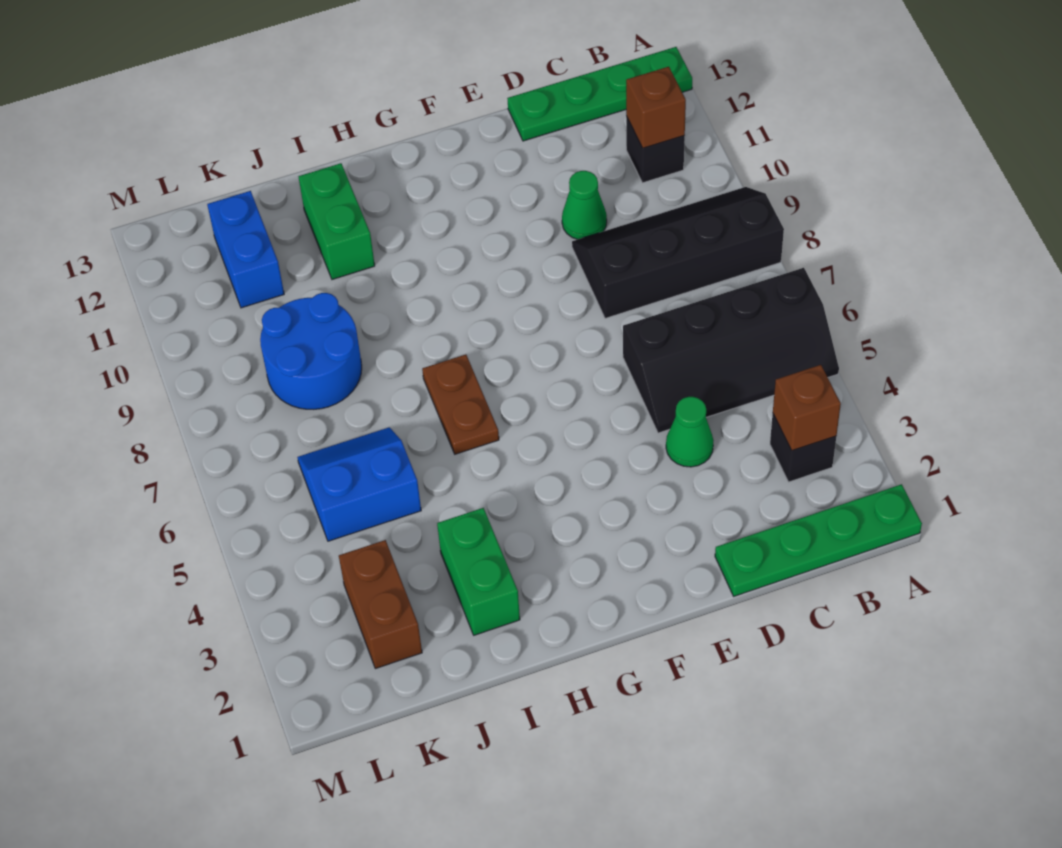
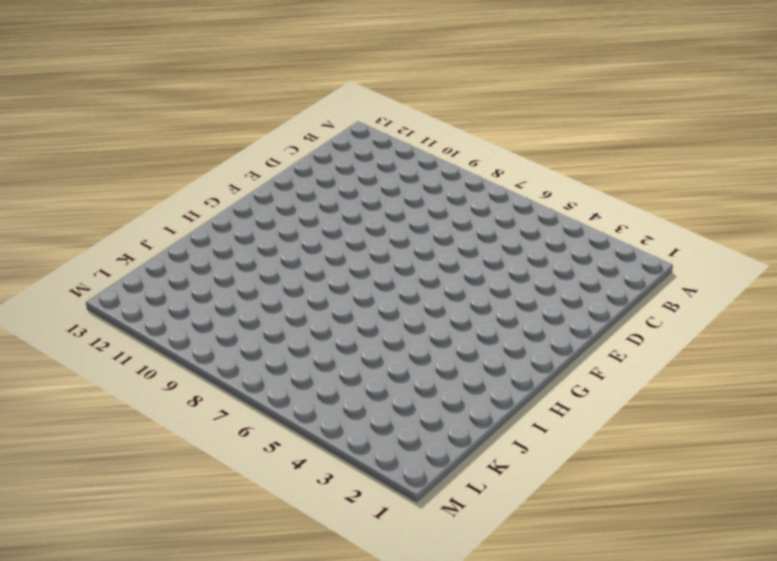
none -> green 1x4 plate [715,484,922,596]
none -> black 2x4 slope [623,268,839,433]
none -> black 2x4 slope [572,187,784,318]

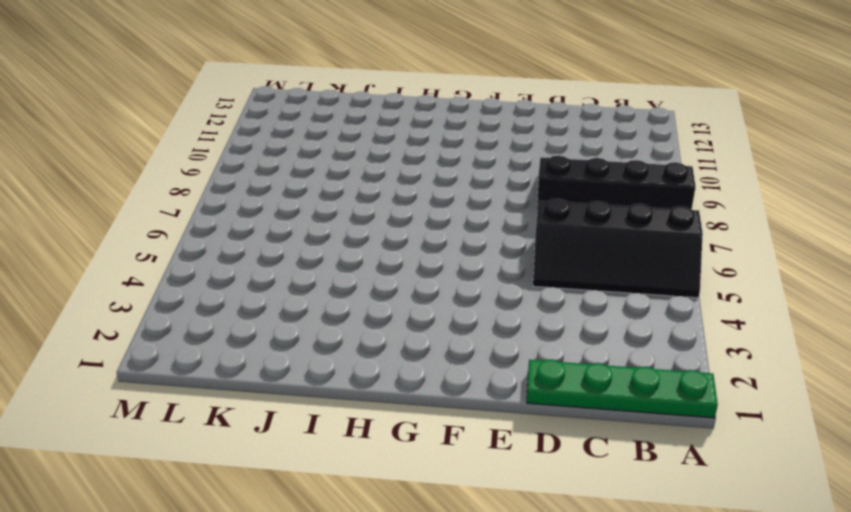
none -> green 1x4 plate [507,47,692,141]
none -> black 1x1 brick [770,414,836,482]
none -> black 1x1 brick [626,116,685,183]

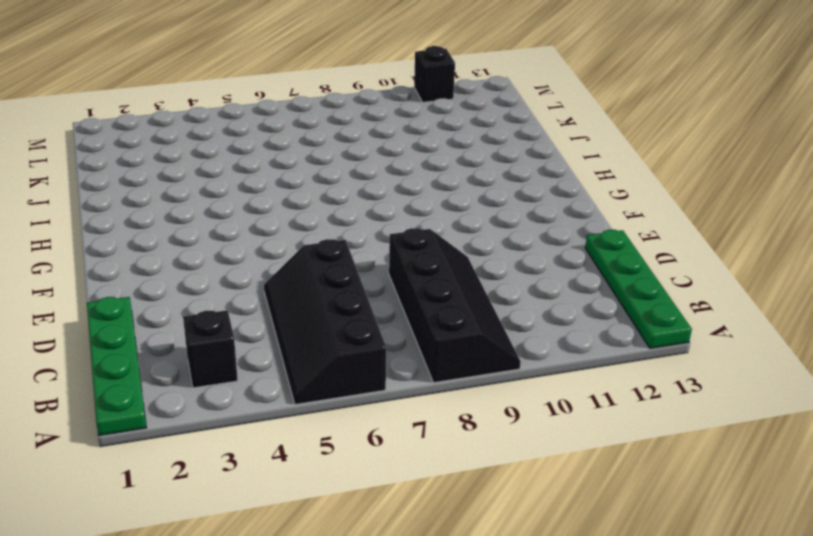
black 1x1 brick [414,46,455,102] -> black 1x1 brick moved to [626,116,685,183]
none -> green 1x1 cone [666,397,714,467]
none -> green 1x1 cone [562,171,607,239]
none -> brown 1x2 plate [422,355,499,454]

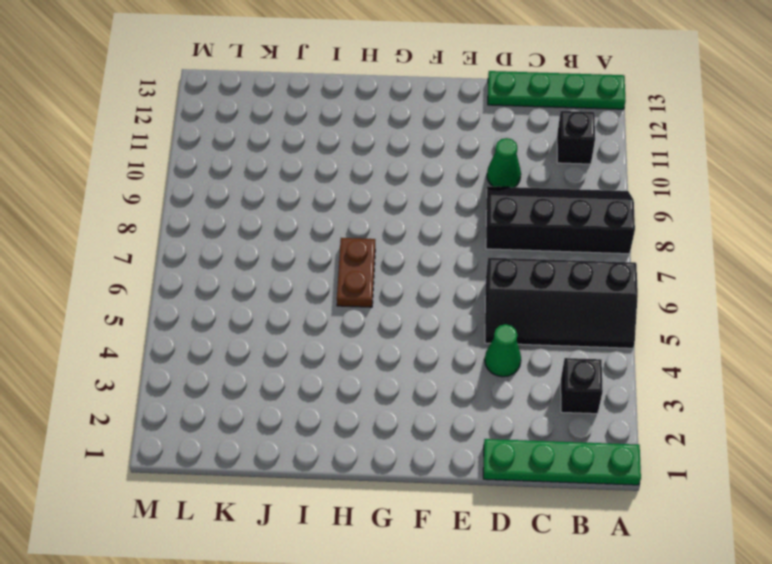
none -> green 1x2 brick [437,508,520,635]
none -> green 1x2 brick [298,163,375,279]
none -> blue 2x2 slope [298,427,421,541]

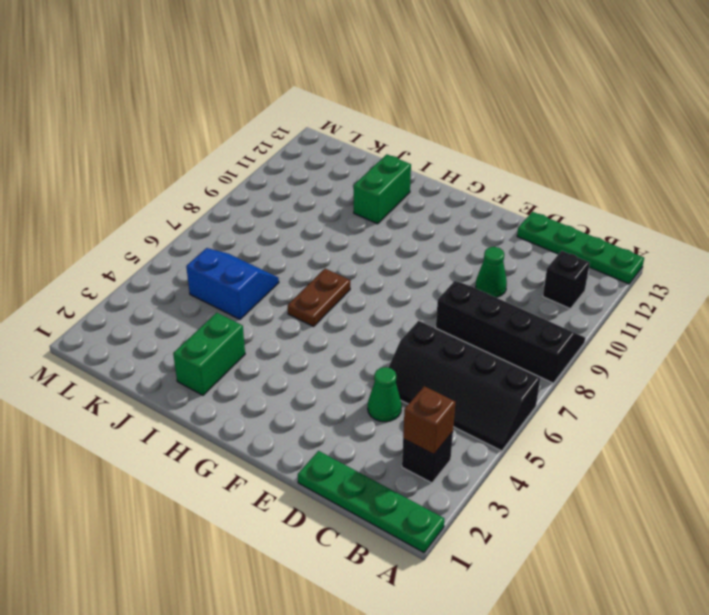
none -> blue 2x2 round brick [260,293,362,409]
none -> brown 1x2 brick [339,540,422,669]
none -> blue 1x2 brick [207,191,284,308]

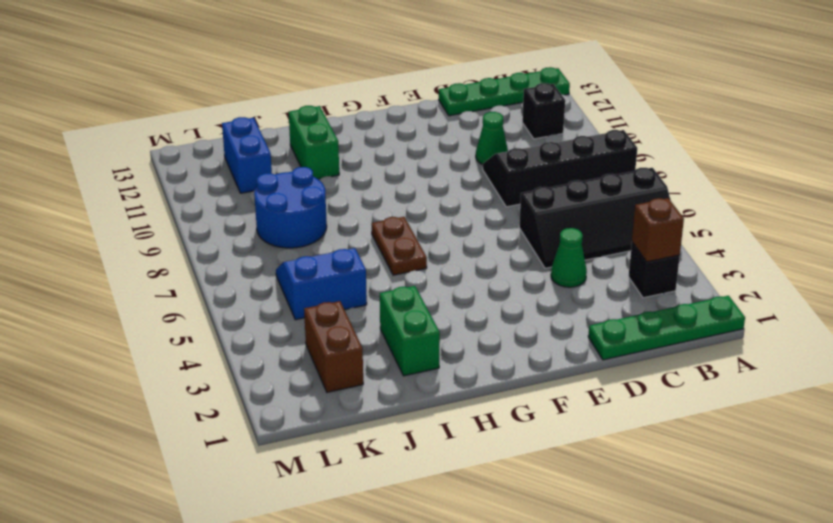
none -> brown 1x1 brick [626,67,686,148]

